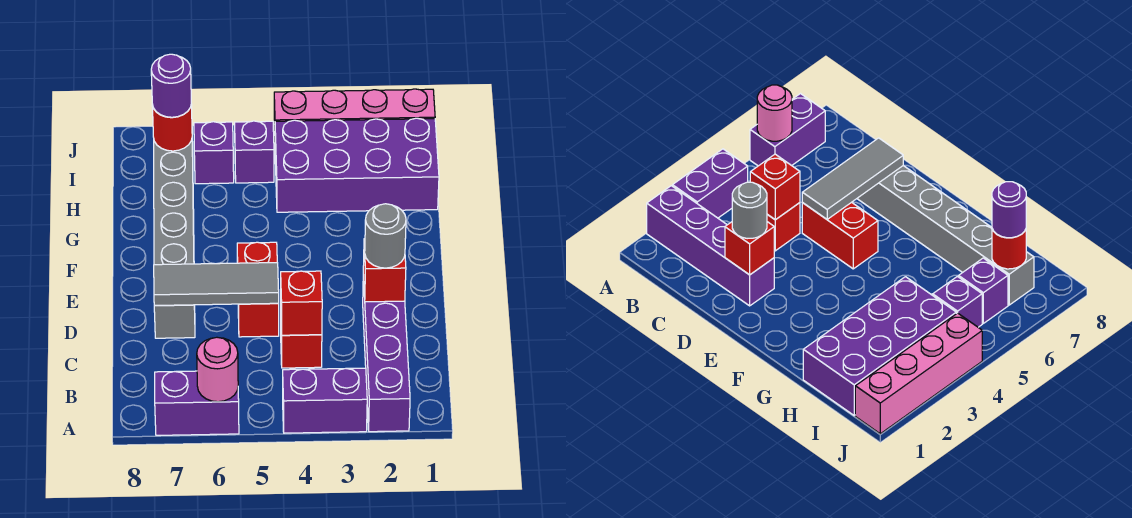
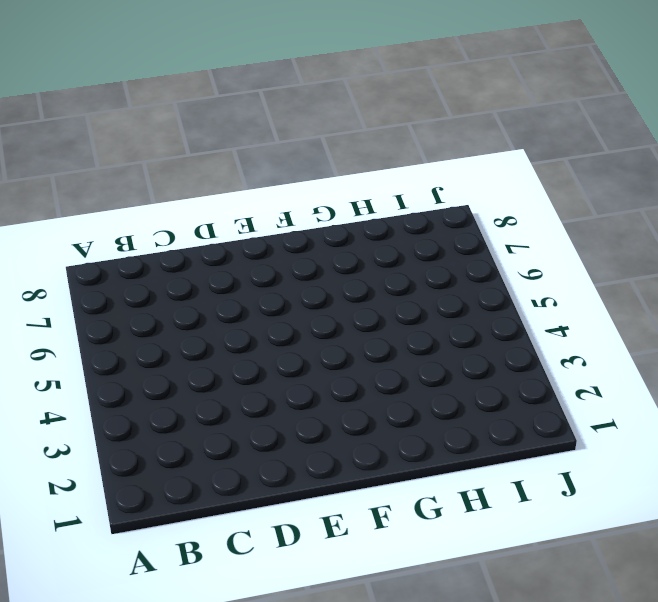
none -> purple 1x4 brick [363,275,410,432]
none -> purple 1x2 brick [283,368,367,433]
none -> purple 1x2 brick [155,371,239,435]

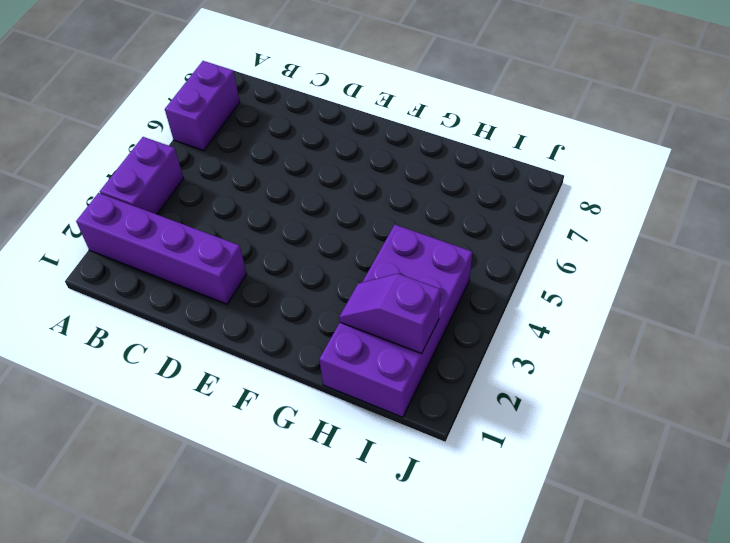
purple 1x2 slope [339,274,440,354] -> none
none -> red 1x1 brick [281,333,322,368]
none -> red 1x2 brick [237,242,279,337]
none -> grey 1x6 brick [154,140,195,338]

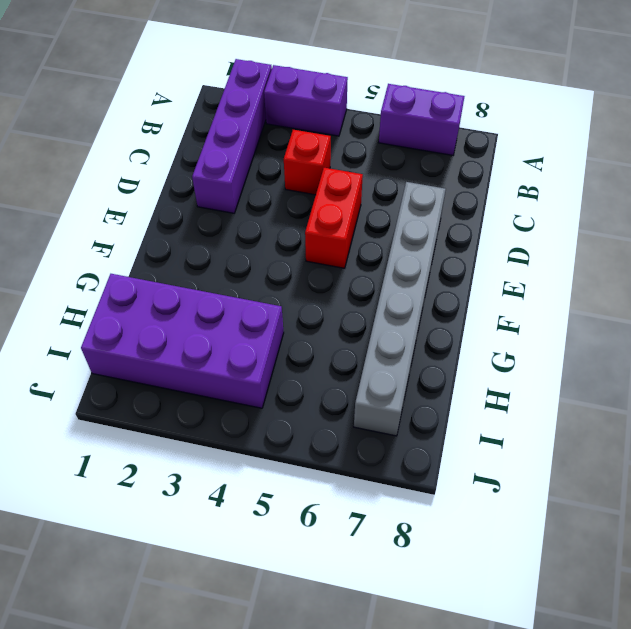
none -> purple 1x1 brick [235,121,274,183]
none -> purple 1x1 brick [194,122,234,184]
none -> pink 1x4 brick [274,89,435,131]

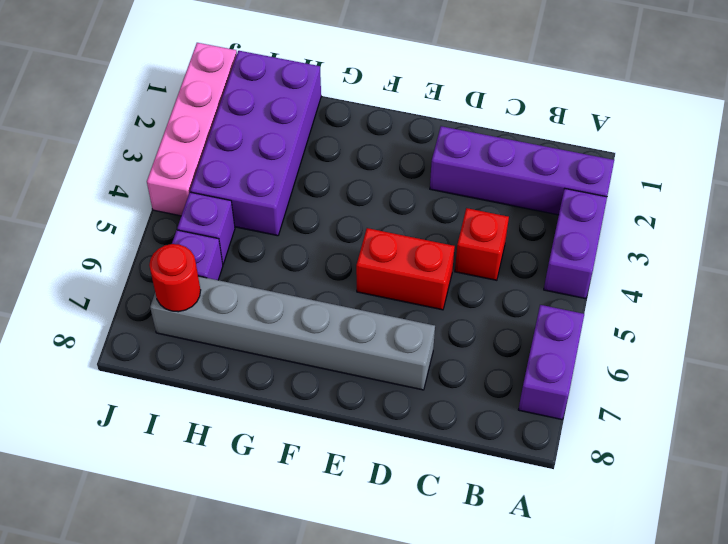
none -> pink 1x1 round brick [197,337,238,402]
none -> red 1x1 brick [281,271,322,335]
none -> red 1x1 brick [363,239,406,302]

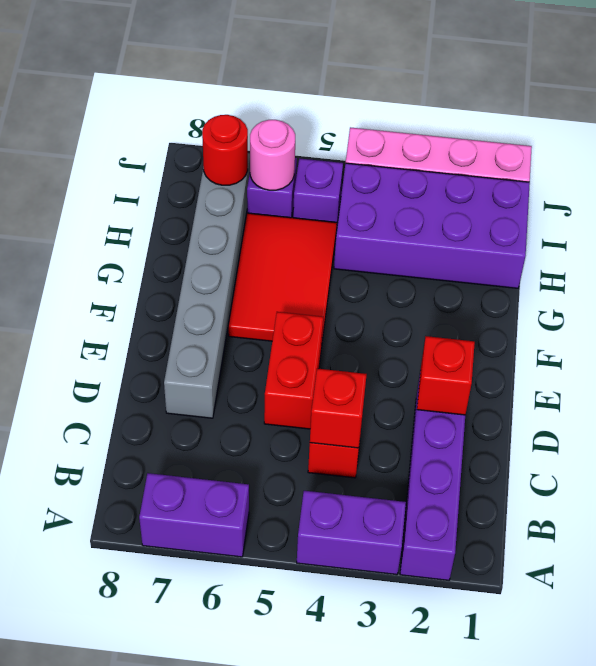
red 2x3 tile [228,213,337,341] -> none
pink 1x1 round brick [250,120,295,190] -> pink 1x1 round brick moved to [197,337,238,402]
none -> grey 1x3 tile [154,263,279,306]
none -> grey 1x1 round brick [365,204,406,268]
none -> purple 1x1 round brick [151,54,191,117]

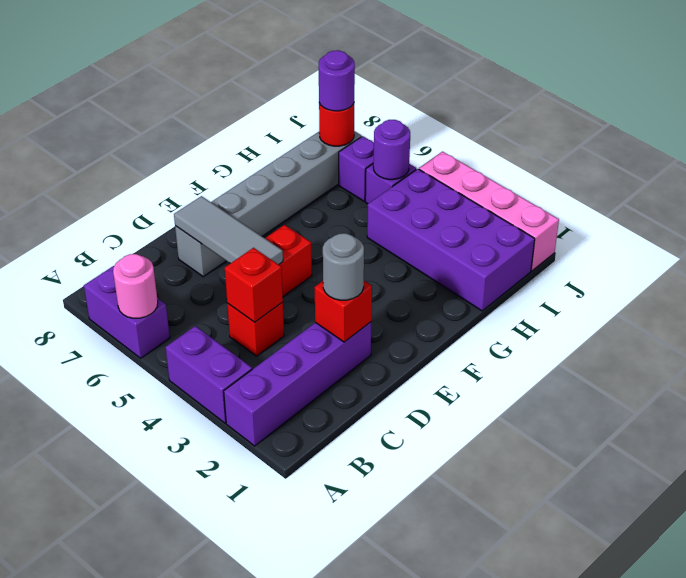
purple 1x1 round brick [373,120,410,180] -> none

